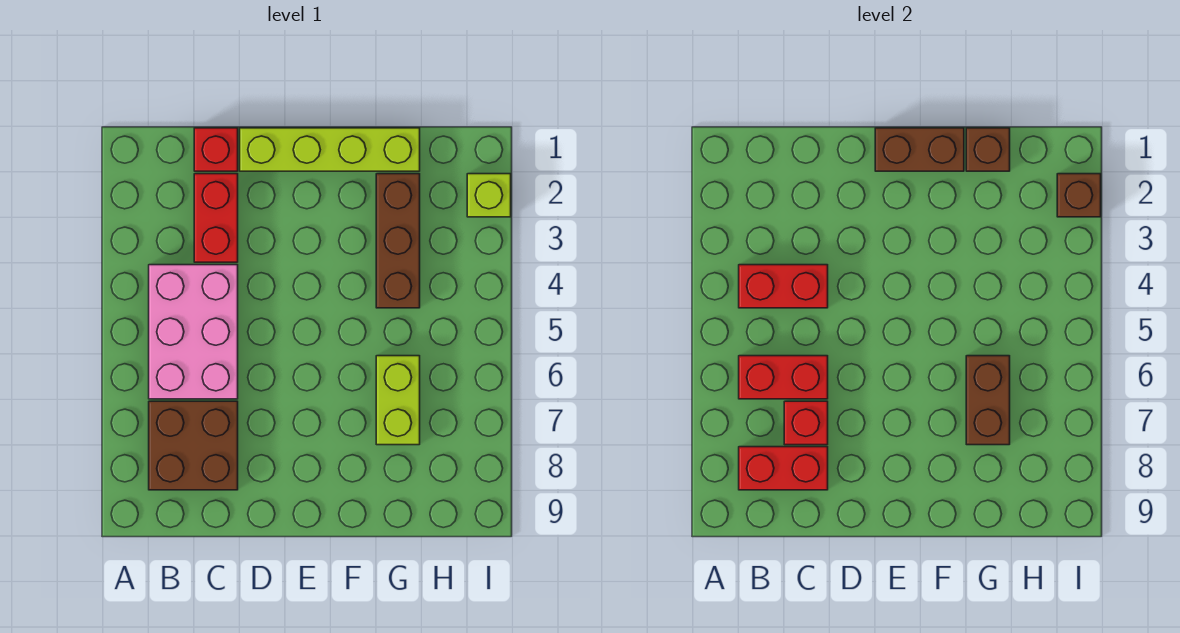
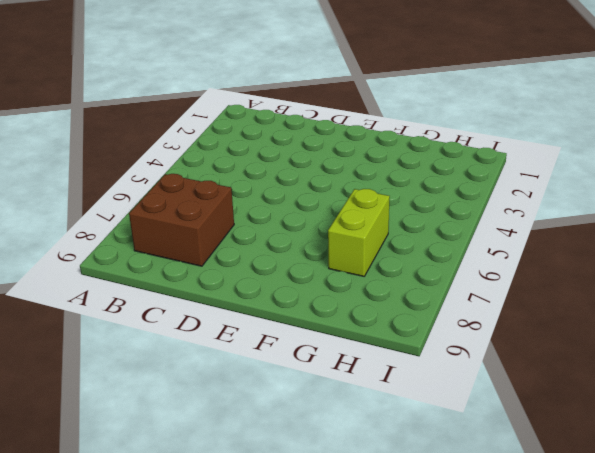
none -> pink 2x3 brick [149,265,238,399]
none -> red 1x1 brick [194,128,238,171]
none -> red 1x2 brick [194,174,238,262]

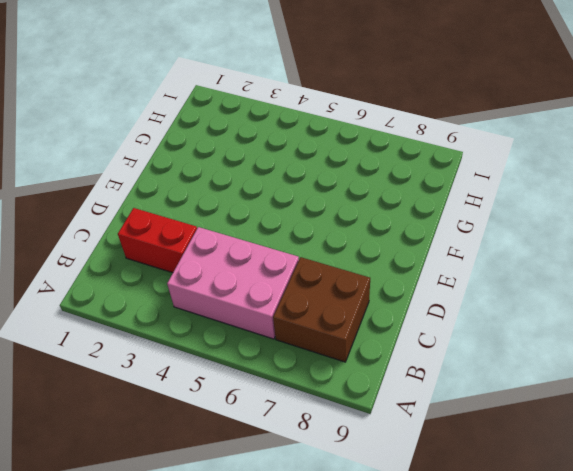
none -> red 1x1 brick [194,128,238,171]
none -> lime 1x4 brick [240,128,420,171]
none -> brown 1x3 brick [376,174,420,308]

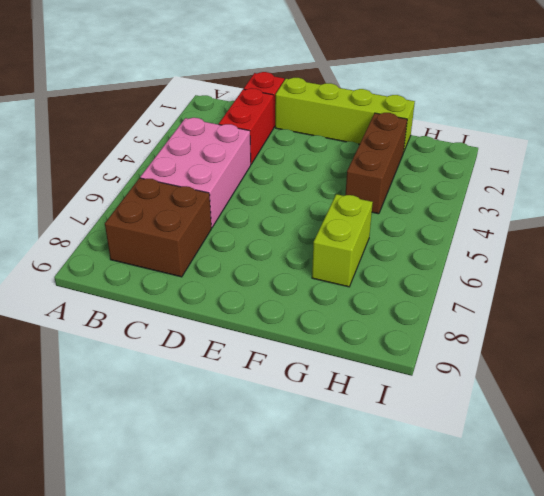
none -> lime 1x1 brick [467,174,511,217]
none -> red 1x2 brick [739,265,828,308]
none -> red 1x2 brick [739,356,828,399]

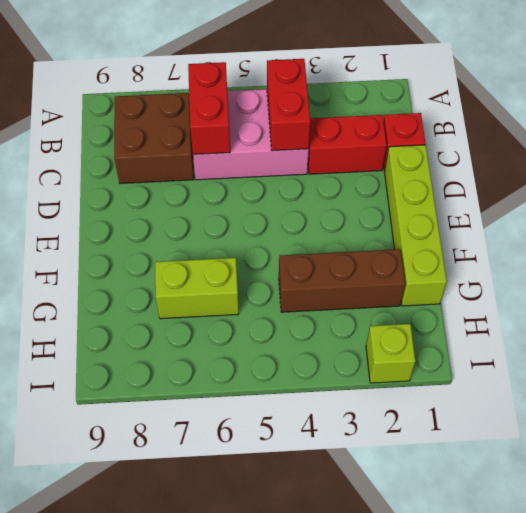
none -> red 1x2 brick [739,447,828,490]
none -> red 1x1 brick [784,401,828,445]
none -> brown 1x2 brick [875,128,964,171]

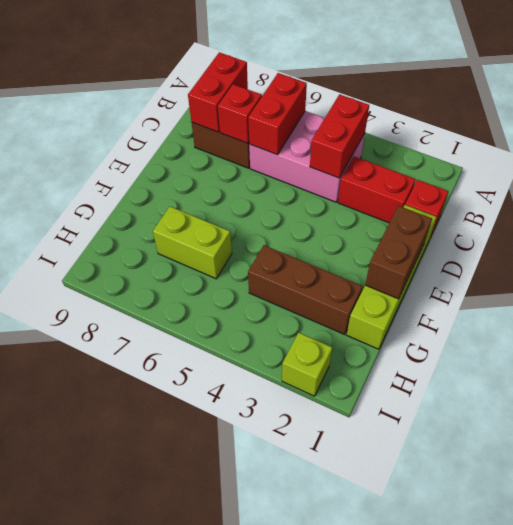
none -> brown 1x1 brick [966,128,1010,171]
none -> brown 1x2 brick [966,356,1010,445]
none -> brown 1x1 brick [1057,174,1101,217]

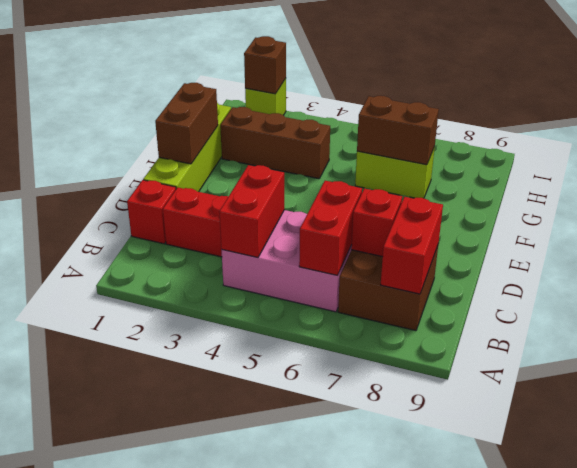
none -> brown 1x1 brick [966,128,1010,171]

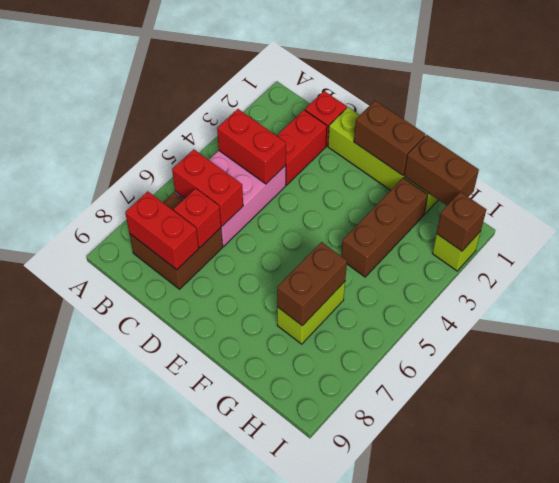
brown 1x2 brick [404,135,479,205] -> brown 1x1 brick [966,128,1010,171]

